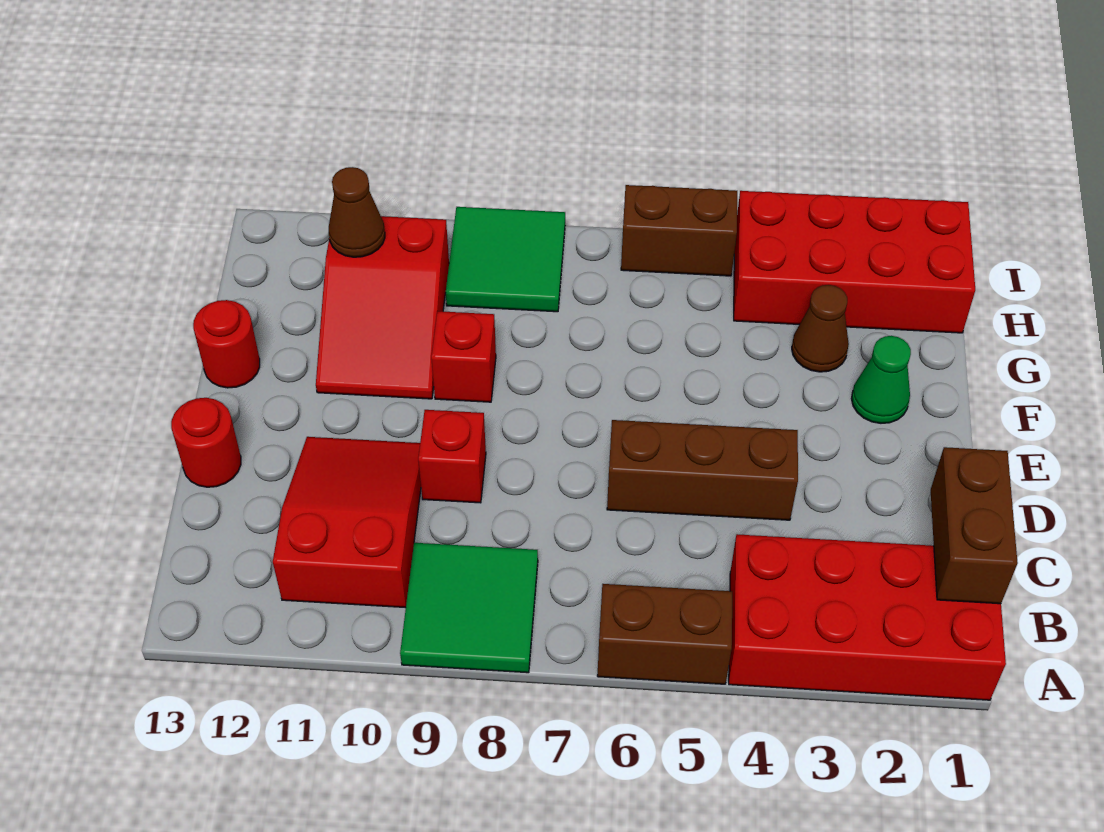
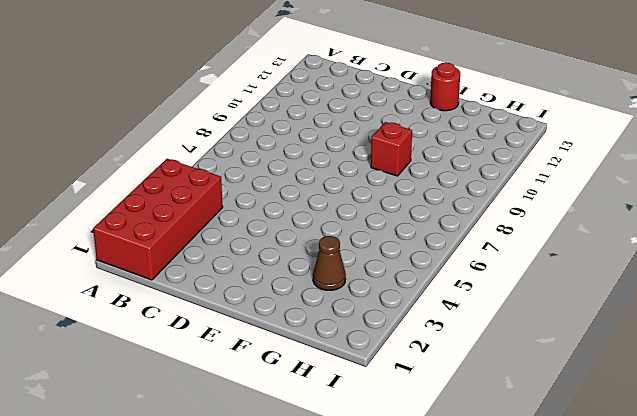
none -> brown 1x2 brick [597,584,732,684]
none -> green 2x2 tile [400,543,538,673]
none -> red 2x3 slope [273,437,421,608]

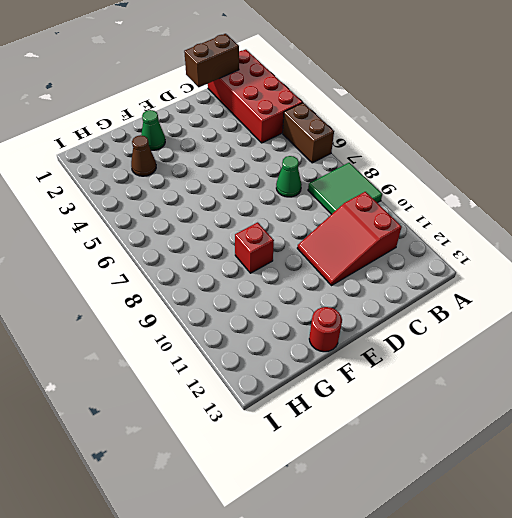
green 1x1 cone [276,156,302,197] -> none
none -> brown 1x3 brick [607,420,798,520]
none -> red 1x1 brick [418,410,486,503]
none -> red 1x1 round brick [171,398,241,487]

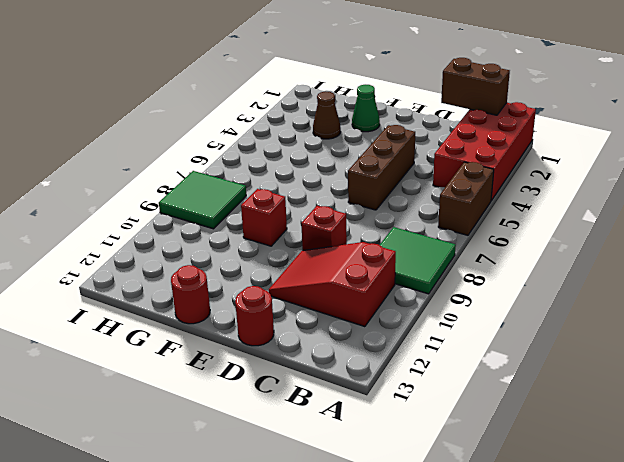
none -> red 2x3 slope [316,216,449,399]
none -> red 2x4 brick [734,191,975,333]
none -> brown 1x2 brick [621,185,737,276]

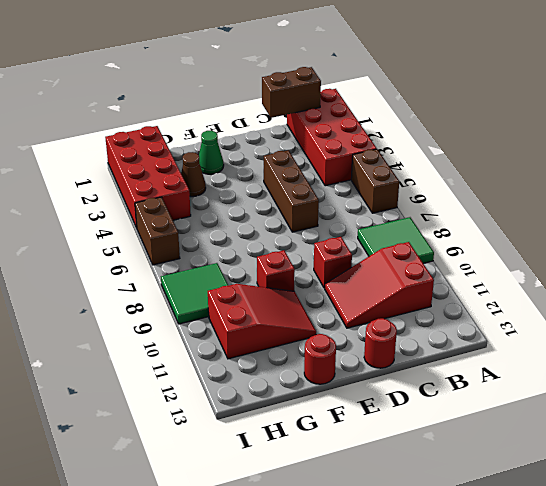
none -> brown 1x1 cone [329,167,385,257]

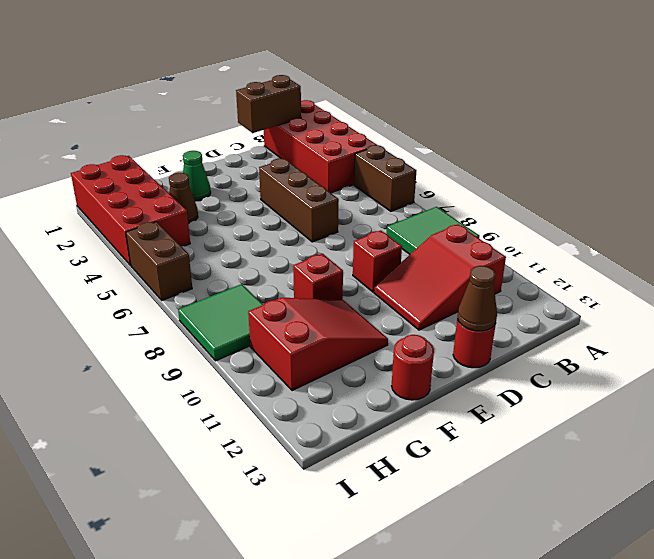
brown 1x1 cone [457,266,497,331] -> brown 1x1 cone moved to [329,167,385,257]

